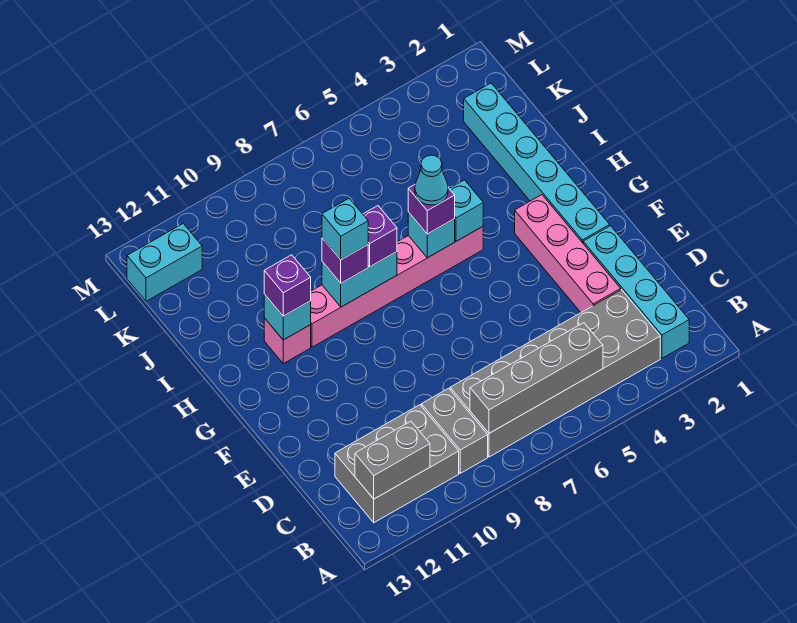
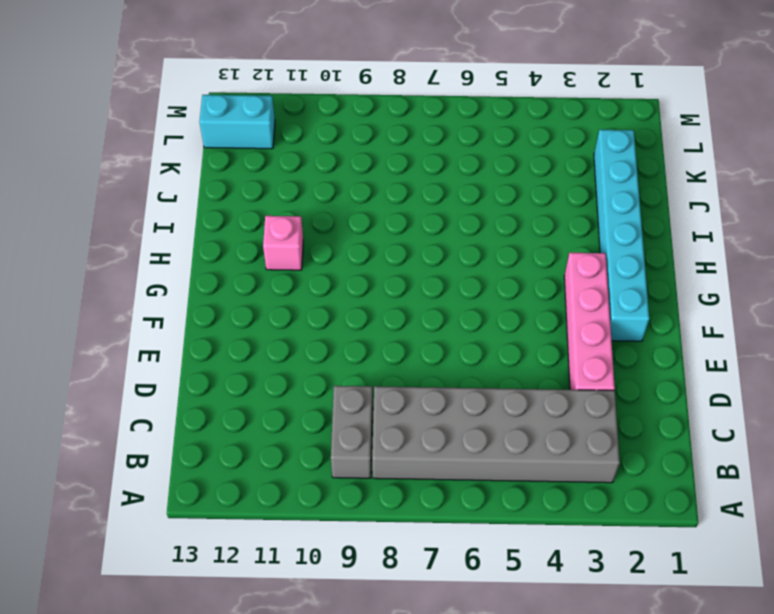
none -> cyan 1x4 brick [583,226,689,358]
none -> grey 2x3 brick [335,405,459,523]
none -> pink 1x6 brick [311,227,483,347]

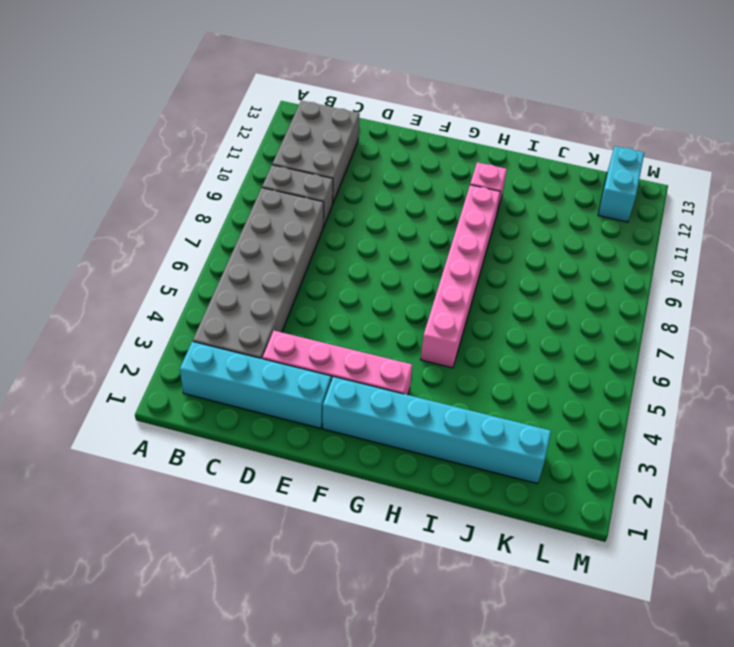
none -> grey 1x4 brick [470,323,603,433]
none -> grey 1x2 brick [355,421,430,499]
none -> cyan 1x1 brick [449,180,483,241]

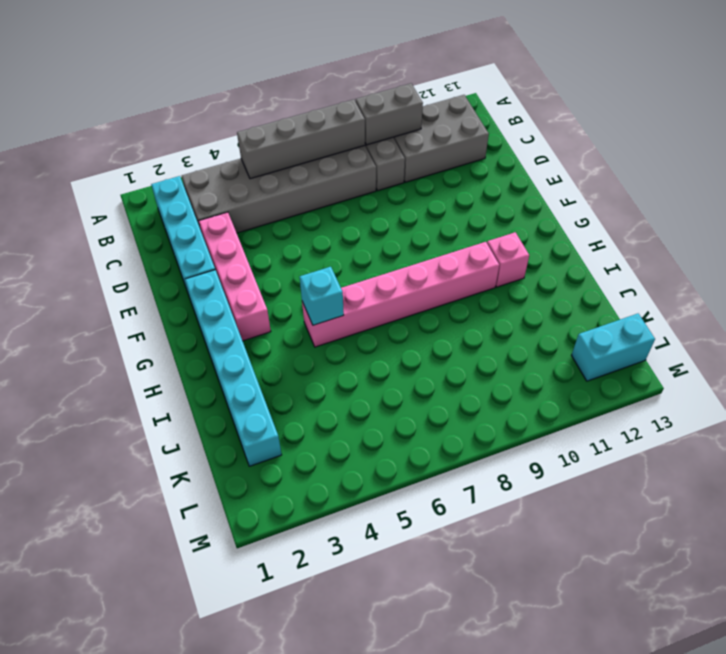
grey 1x2 brick [356,83,423,145] -> grey 1x2 brick moved to [355,421,430,499]
none -> cyan 1x1 brick [408,212,455,258]
none -> cyan 1x2 brick [322,252,397,307]
none -> cyan 1x1 brick [264,294,311,340]

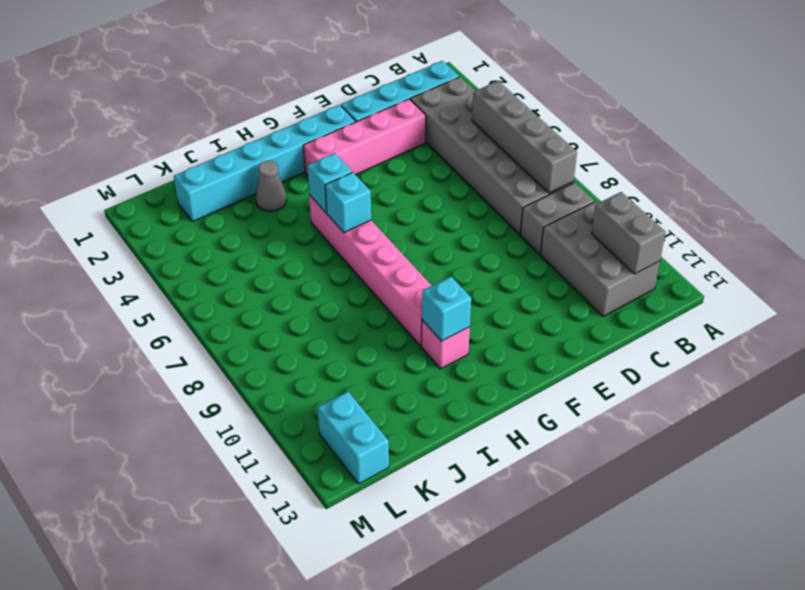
grey 1x1 cone [255,161,286,211] -> none
none -> cyan 1x2 brick [322,252,397,307]
none -> purple 1x1 brick [408,185,455,234]
none -> purple 1x1 brick [363,206,397,267]

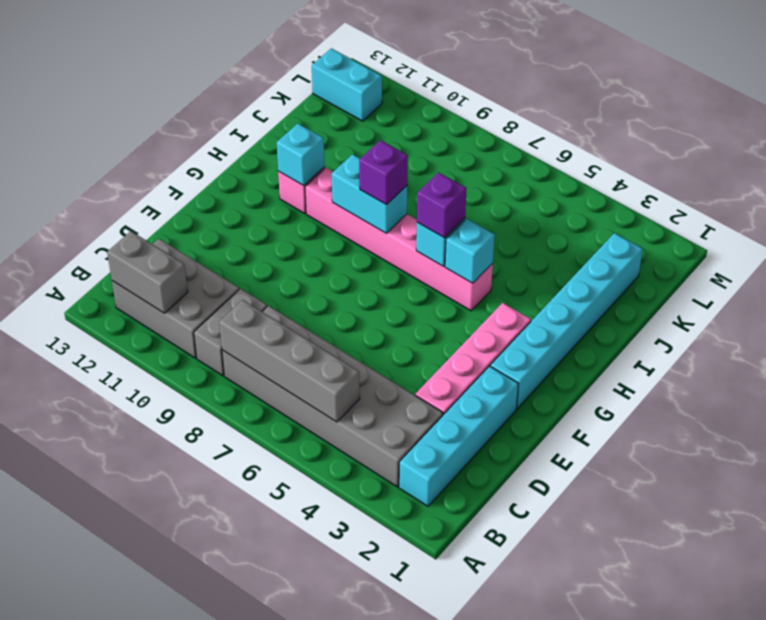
none -> purple 1x1 brick [322,238,368,283]
none -> purple 1x1 brick [264,255,311,316]
none -> cyan 1x1 cone [415,155,448,205]

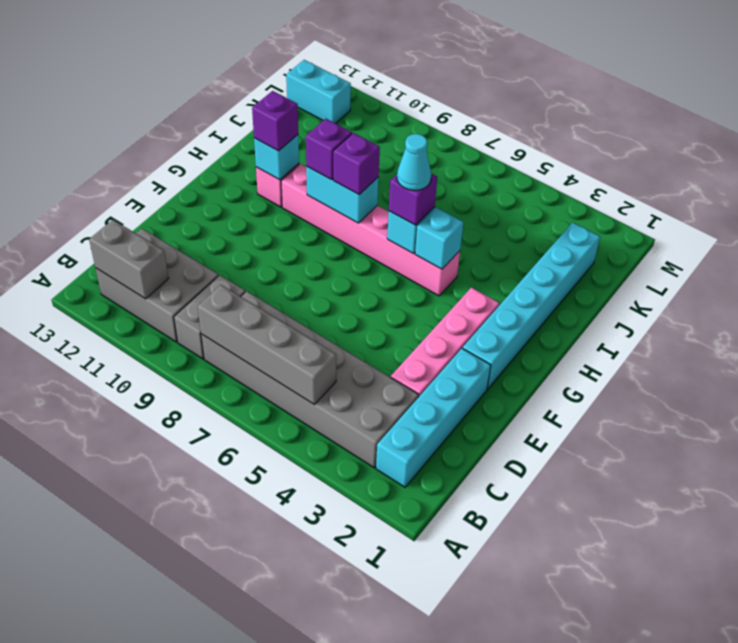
none -> cyan 1x1 brick [322,198,368,260]

